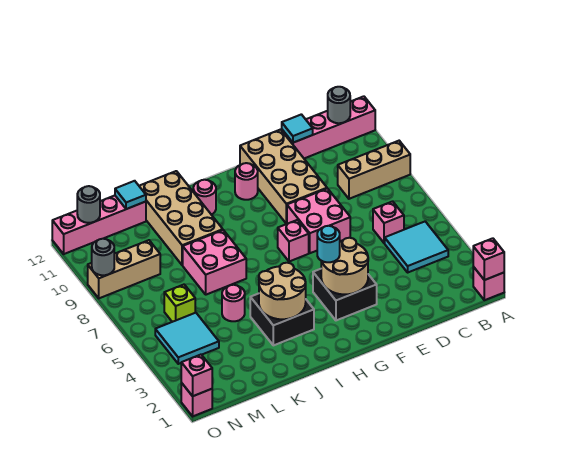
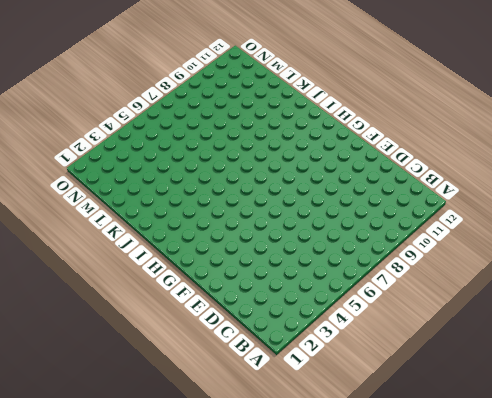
none -> pink 1x1 brick [473,267,504,300]
none -> tan 1x3 brick [338,141,410,199]
none -> pink 1x4 brick [282,96,375,158]
none -> cyan 2x2 tile [385,222,448,272]

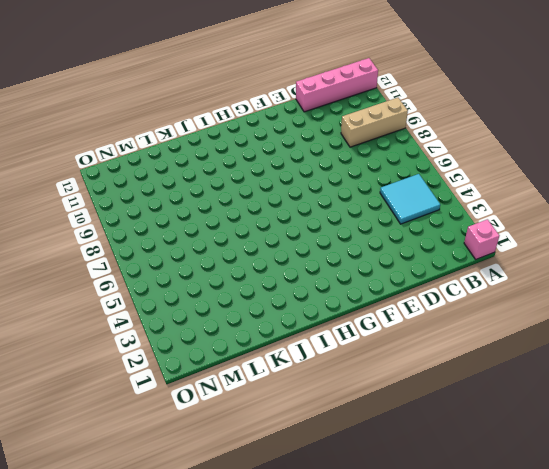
none -> pink 1x1 brick [373,201,404,243]
none -> pink 2x2 brick [287,189,350,253]
none -> tan 2x4 brick [240,130,327,224]
none -> black 2x2 brick [313,269,377,320]

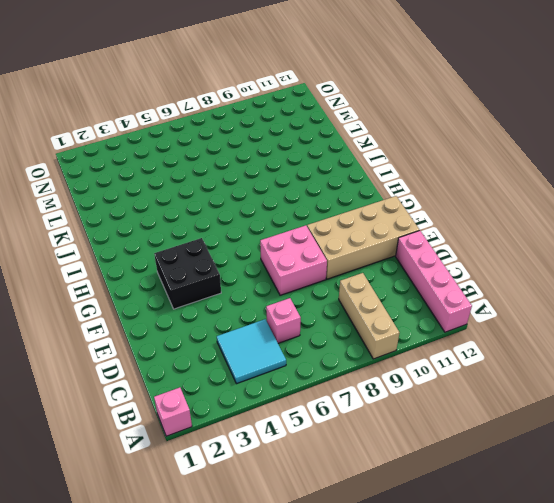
none -> pink 1x1 brick [278,220,309,262]
none -> pink 1x1 round brick [235,163,258,200]
none -> black 2x2 brick [250,294,314,345]
none -> pink 1x1 round brick [193,180,216,215]

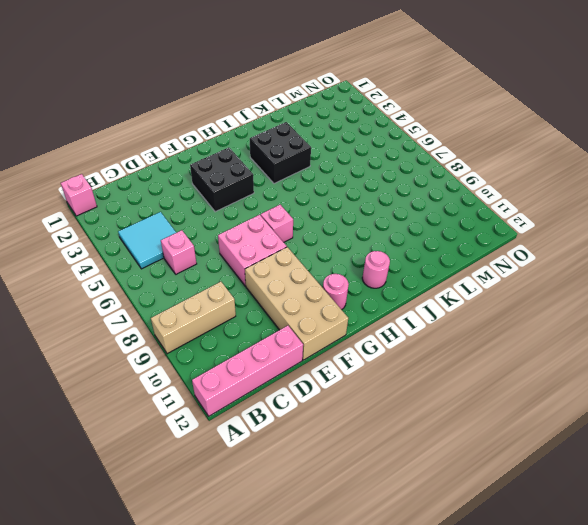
none -> pink 2x2 brick [183,230,246,295]
none -> tan 2x4 brick [139,171,223,265]
none -> pink 1x1 round brick [222,285,245,321]
none -> pink 1x4 brick [52,196,146,254]

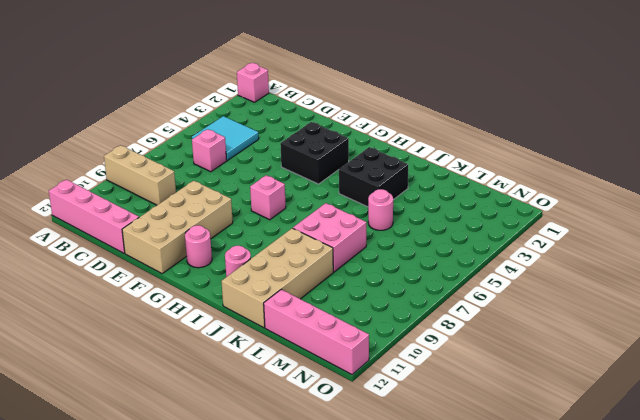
none -> pink 2x2 brick [287,189,350,253]
none -> cyan 2x2 tile [155,313,219,364]
none -> lime 1x1 brick [164,285,195,322]
none -> tan 1x3 brick [88,240,160,298]

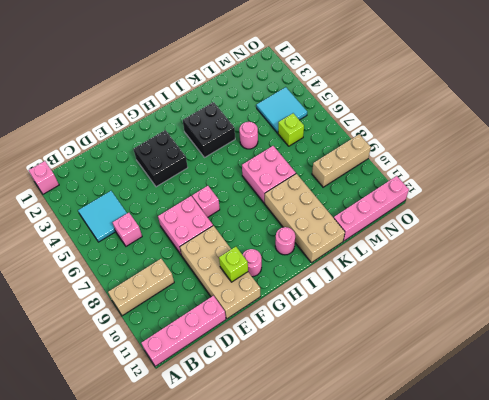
lime 1x1 brick [219,247,248,282] -> none
none -> pink 1x1 brick [181,383,212,416]
none -> pink 1x1 brick [473,238,504,280]
none -> grey 1x1 round brick [328,87,350,123]
none -> cyan 1x1 tile [282,114,313,143]

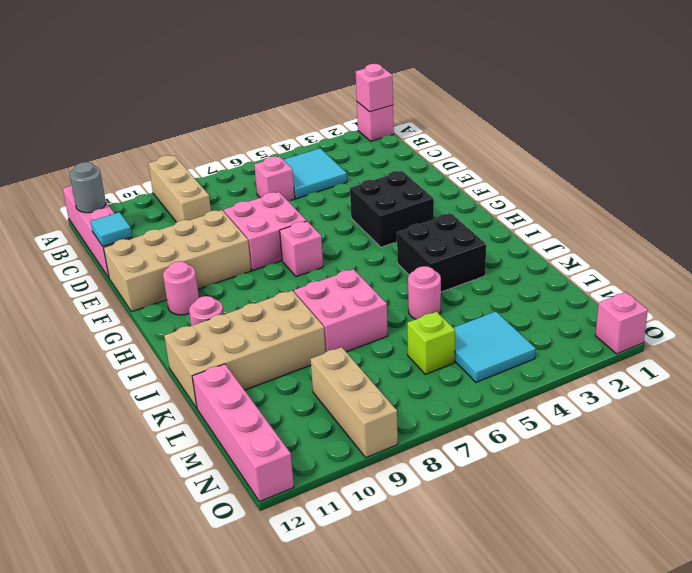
none -> tan 2x2 round brick [321,238,368,294]
none -> tan 2x2 round brick [259,263,306,319]
none -> cyan 1x1 tile [115,181,146,209]
none -> grey 1x1 round brick [77,186,100,223]

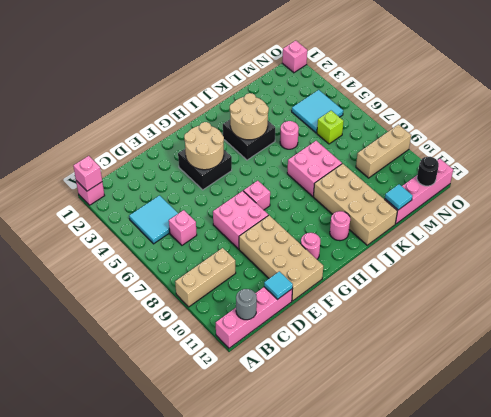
black 1x1 round brick [417,157,439,186] -> grey 1x1 round brick [77,186,100,223]
none -> pink 1x1 brick [181,355,212,396]
none -> grey 1x1 round brick [92,239,114,275]
none -> cyan 1x1 round brick [317,226,340,262]

